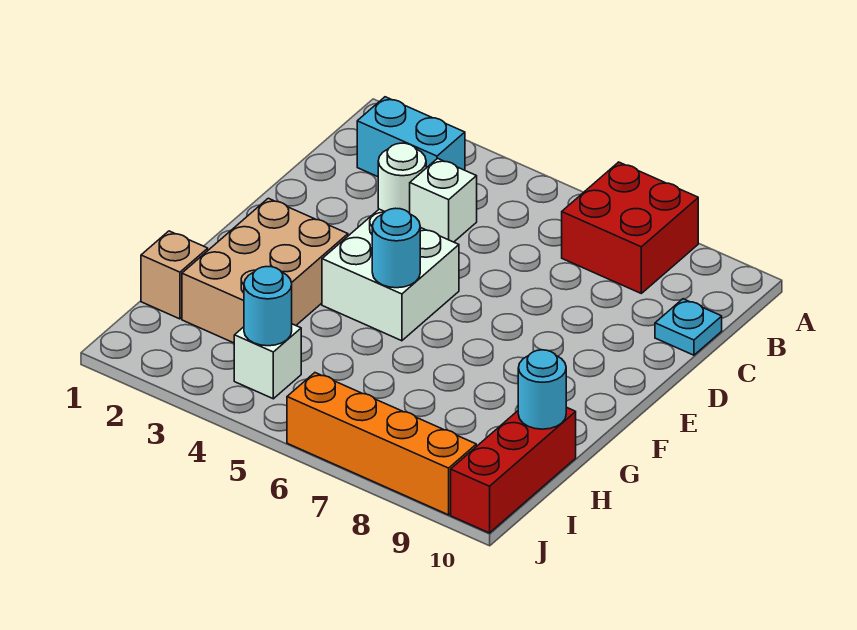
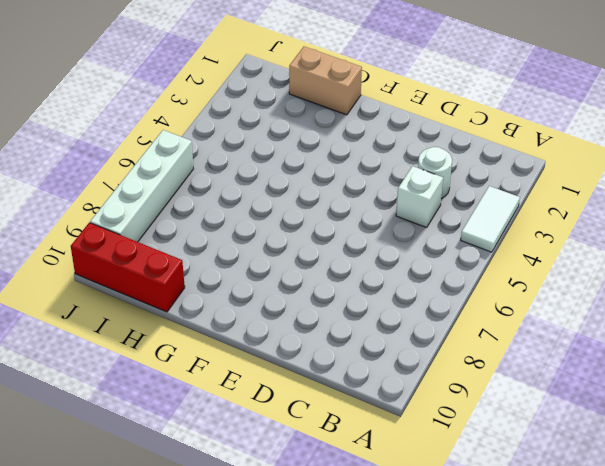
white 1x2 tile [461,186,520,252] -> none
tan 1x2 brick [289,47,362,115] -> tan 1x1 brick [141,231,208,319]
white 1x4 brick [90,130,193,242] -> orange 1x4 brick [287,373,476,515]
none -> red 2x2 brick [562,162,698,293]
none -> cyan 1x2 brick [357,97,465,177]
none -> cyan 1x1 plate [655,299,722,355]

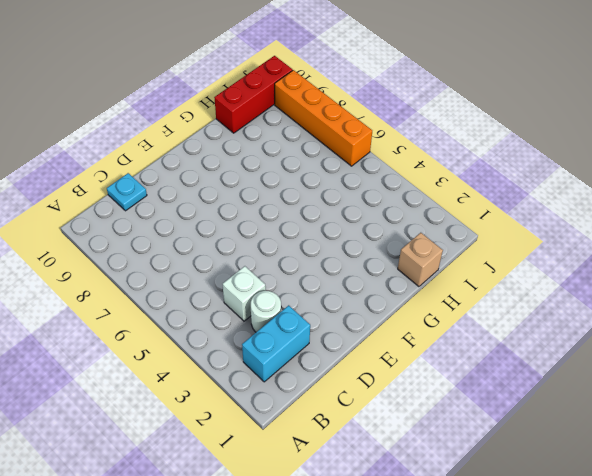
cyan 1x2 brick [242,305,310,382] -> cyan 1x2 brick turned to [357,97,465,177]
none -> red 2x2 brick [562,162,698,293]
none -> white 2x2 brick [322,209,459,341]
none -> tan 2x3 brick [182,198,348,343]

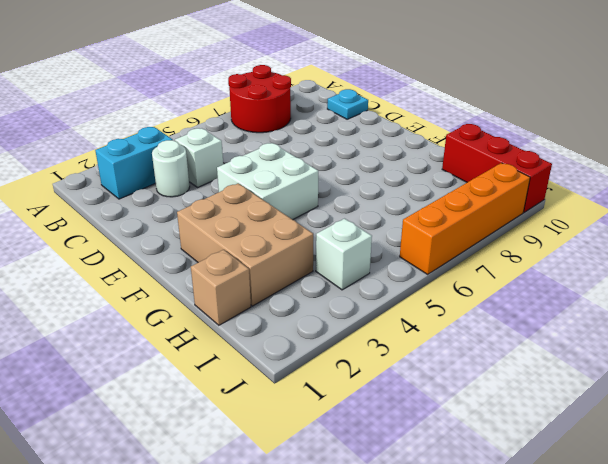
red 2x2 round brick [228,65,291,133] -> red 2x2 brick [562,162,698,293]
none -> cyan 1x1 round brick [372,208,420,288]
none -> cyan 1x1 round brick [518,350,566,429]
none -> cyan 1x1 round brick [244,267,292,346]

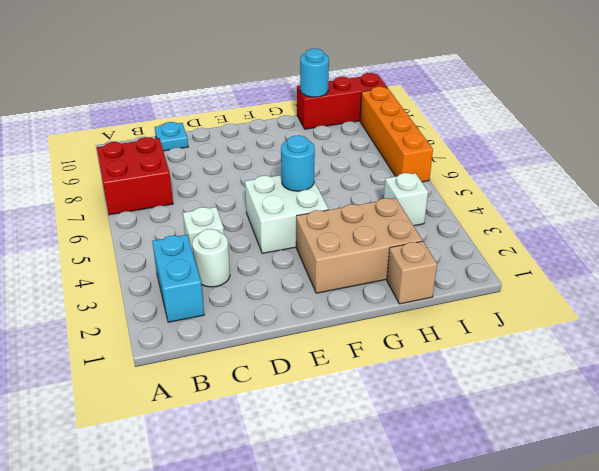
none -> cyan 1x1 round brick [244,267,292,346]

